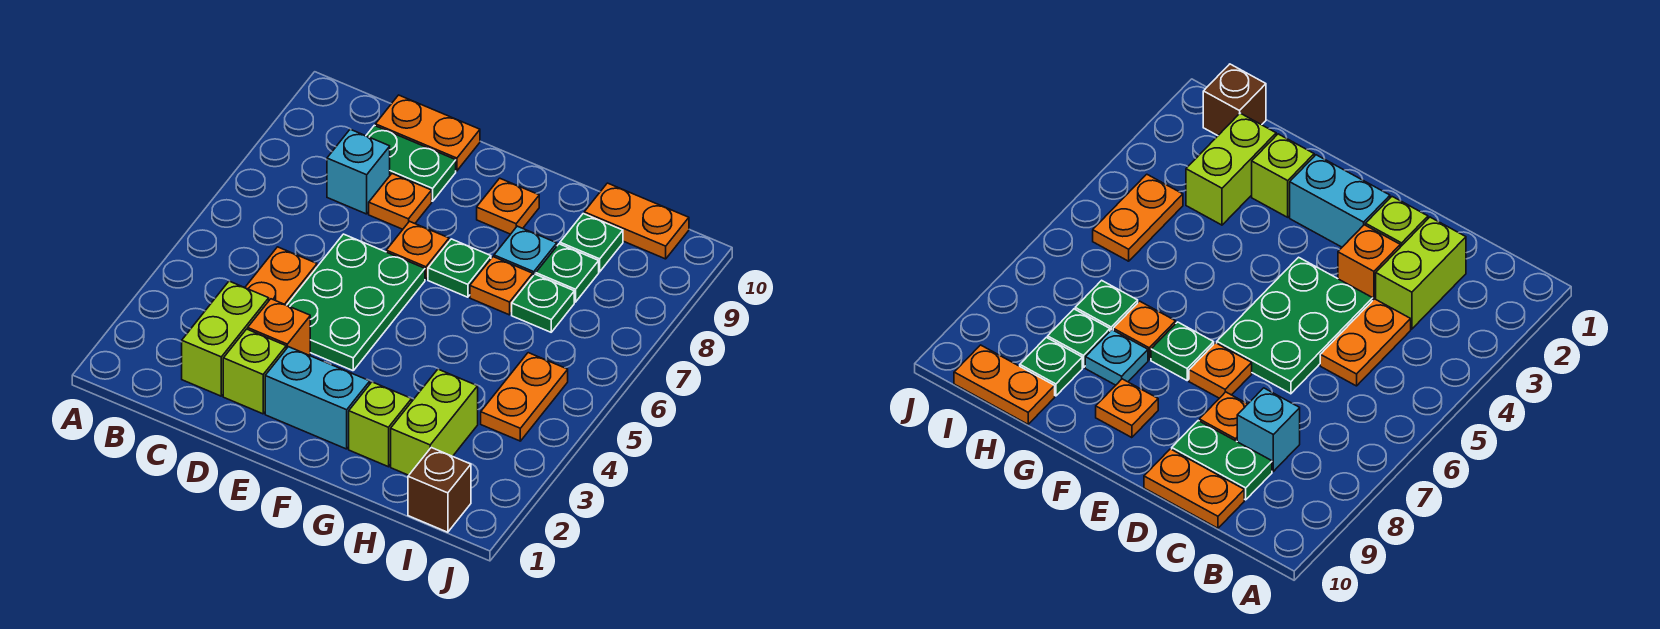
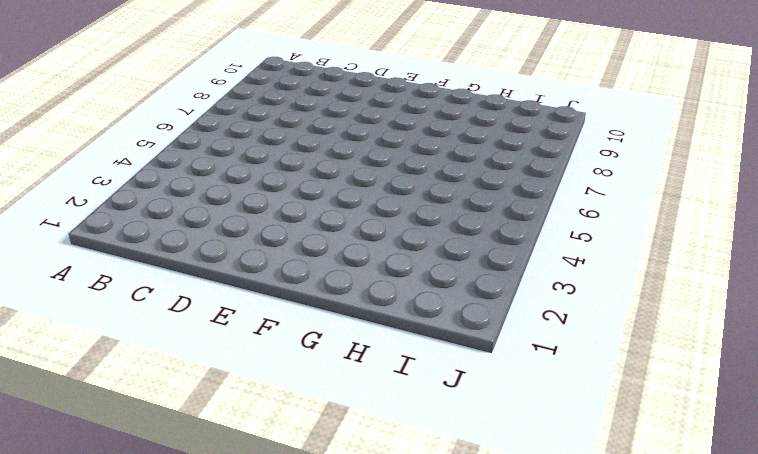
none -> lime 1x2 brick [182,281,269,396]
none -> orange 1x2 plate [245,247,317,305]
none -> cyan 1x1 brick [327,129,390,214]

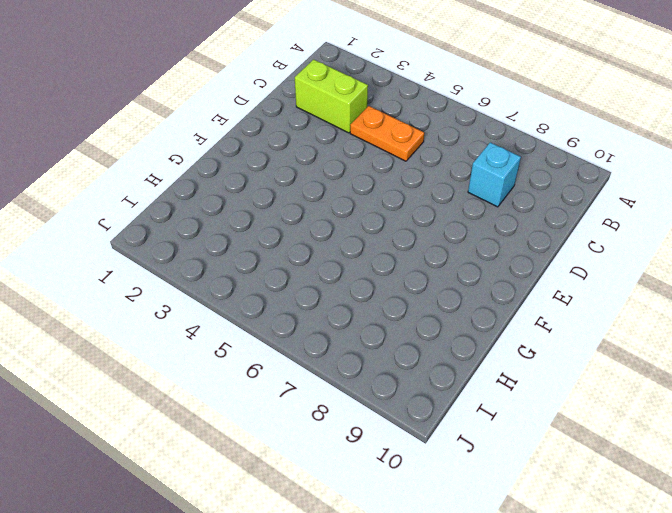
none -> green 1x2 plate [366,125,456,201]
none -> orange 1x2 plate [375,95,480,171]
none -> lime 1x1 brick [223,329,286,414]

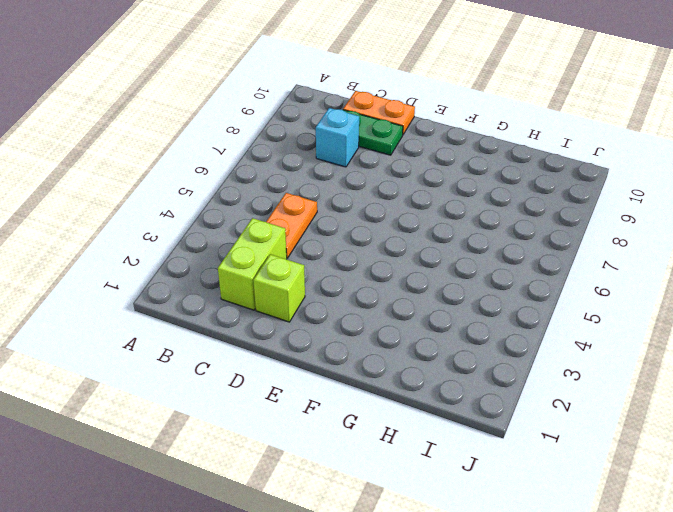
none -> orange 1x1 brick [248,299,310,356]
none -> green 2x3 plate [287,234,425,371]
none -> orange 1x1 plate [369,174,432,229]

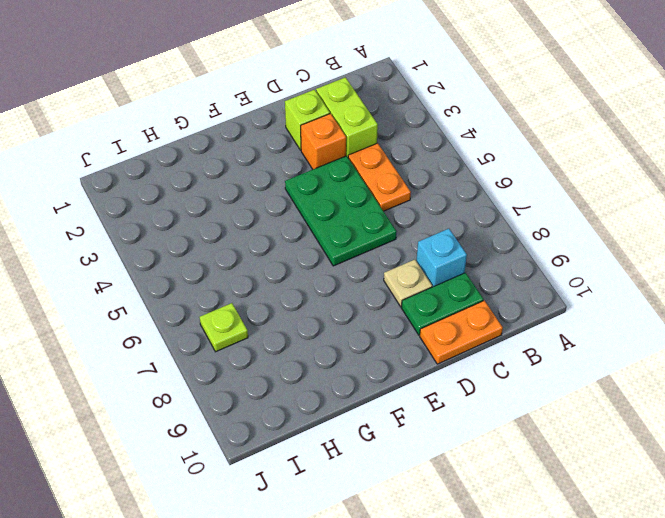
tan 1x1 plate [384,260,432,307] -> orange 1x1 plate [369,174,432,229]
lime 1x1 plate [200,303,248,352] -> none
none -> cyan 1x2 brick [265,347,370,449]
none -> orange 1x1 plate [386,221,449,280]
none -> green 1x1 plate [428,239,491,297]

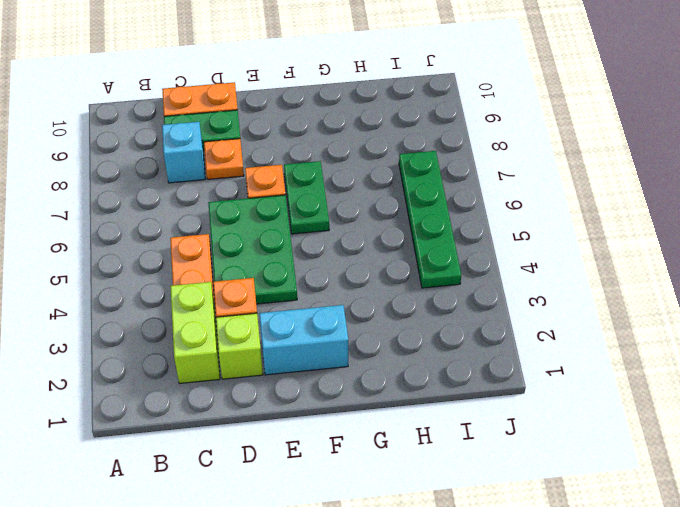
green 1x2 plate [284,161,329,234] -> green 1x1 plate [428,239,491,297]
green 1x4 plate [399,151,461,288] -> orange 1x2 plate [481,353,568,441]
none -> orange 1x1 plate [477,178,539,234]
none -> lime 1x1 brick [349,382,412,467]
none -> orange 1x1 plate [470,257,533,315]

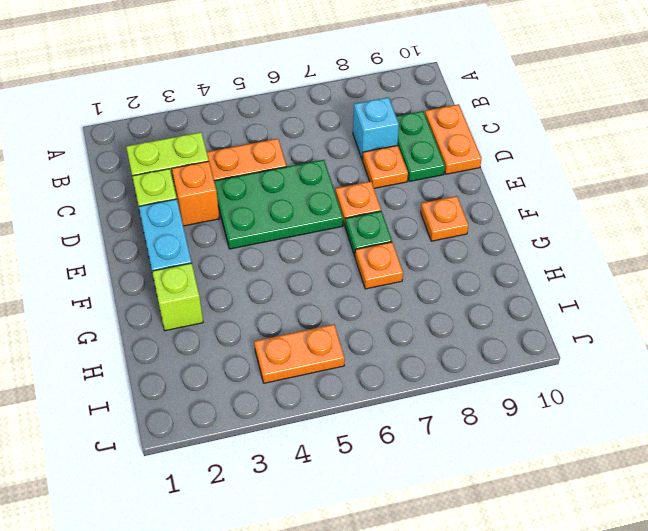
none -> cyan 1x1 plate [494,226,557,276]
none -> lime 1x2 brick [391,369,478,475]
none -> green 1x1 plate [512,274,574,332]

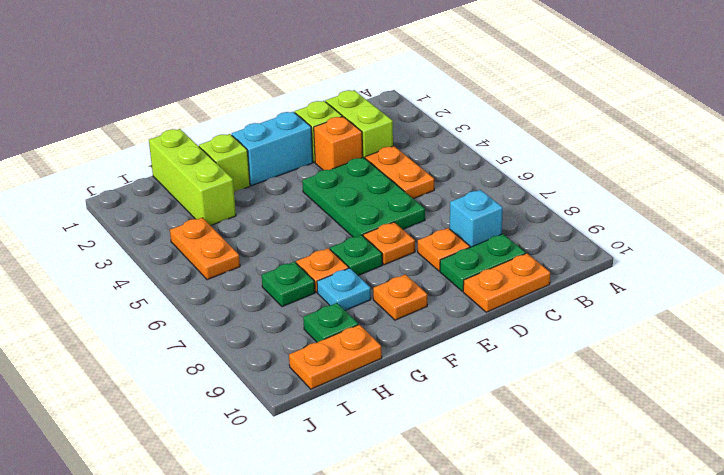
lime 1x3 brick [149,129,236,226] -> lime 1x2 brick [391,369,478,475]
none -> green 1x1 plate [536,244,599,302]
none -> brown 1x1 brick [408,448,471,532]

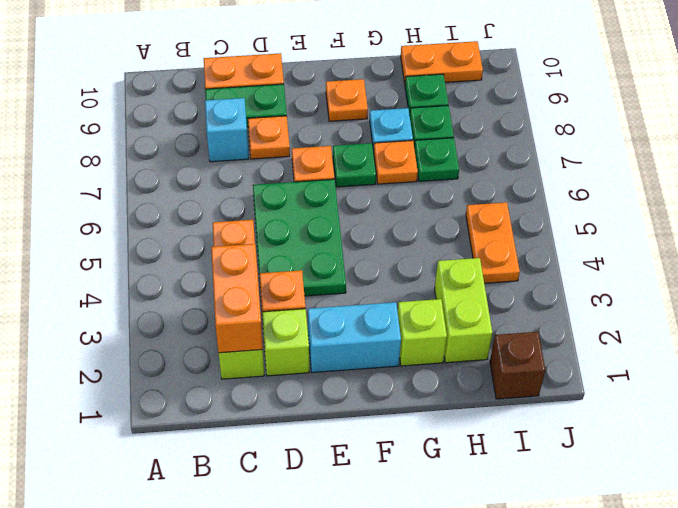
orange 1x2 brick [211,244,263,353] -> none

